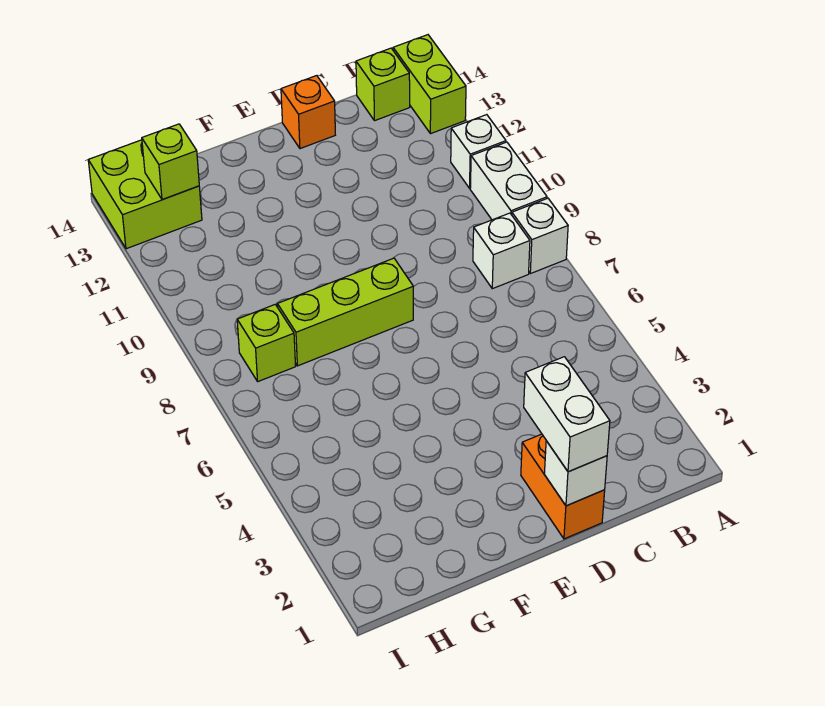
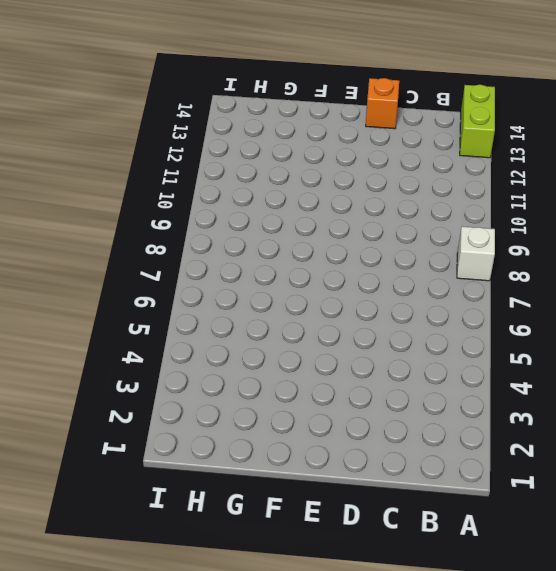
none -> white 1x2 brick [470,142,547,220]
none -> white 1x1 brick [451,115,506,188]
none -> white 1x1 brick [473,213,530,289]

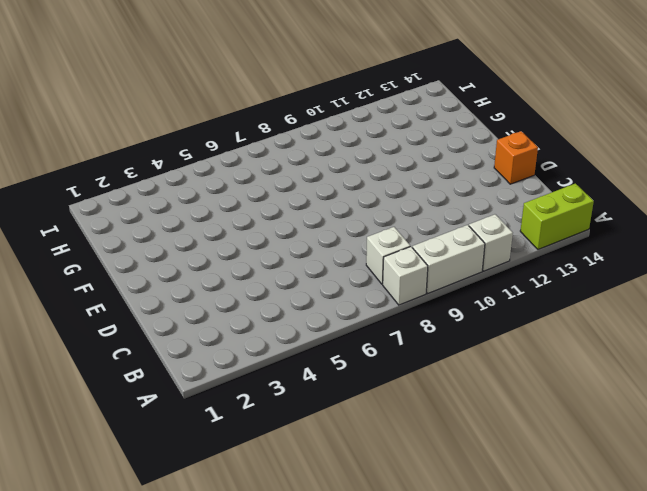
none -> lime 1x1 brick [356,48,410,121]
none -> orange 1x2 brick [521,434,605,539]
none -> lime 1x3 brick [277,258,413,366]

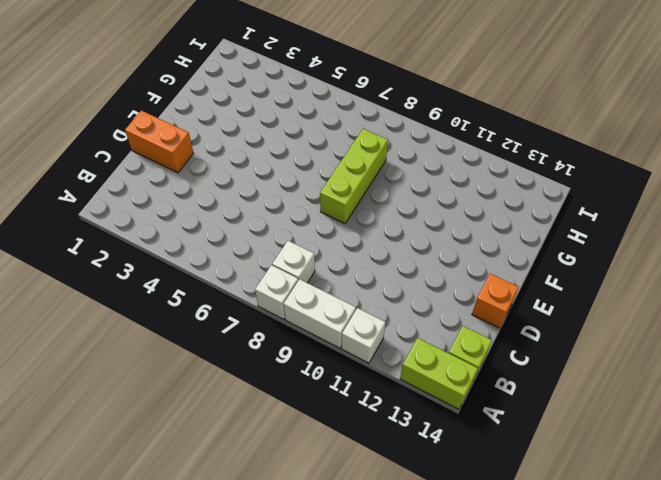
none -> lime 1x1 brick [237,304,296,381]
none -> lime 2x2 brick [88,140,202,249]
none -> white 1x1 brick [544,441,607,506]

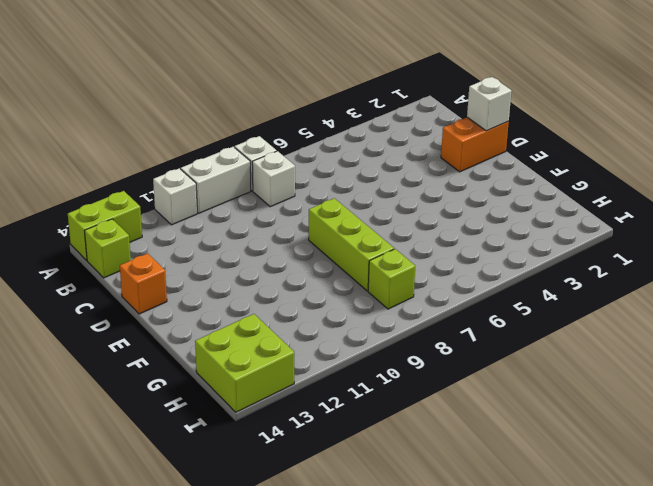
none -> lime 1x1 brick [142,124,199,199]
none -> white 1x2 brick [524,357,610,472]

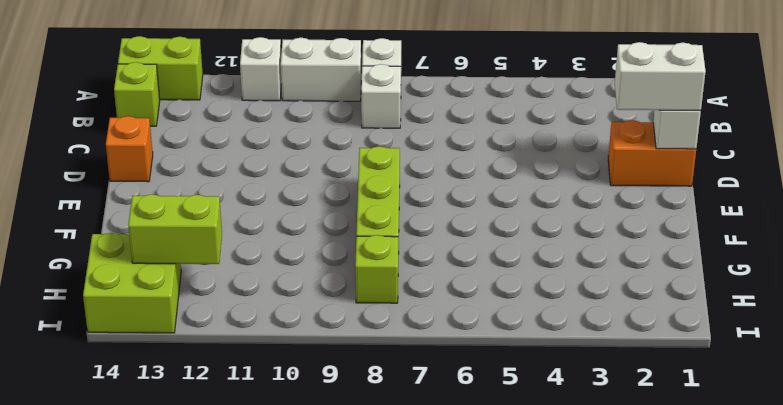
lime 1x2 brick [128,194,222,264] -> lime 1x1 brick [142,124,199,199]

